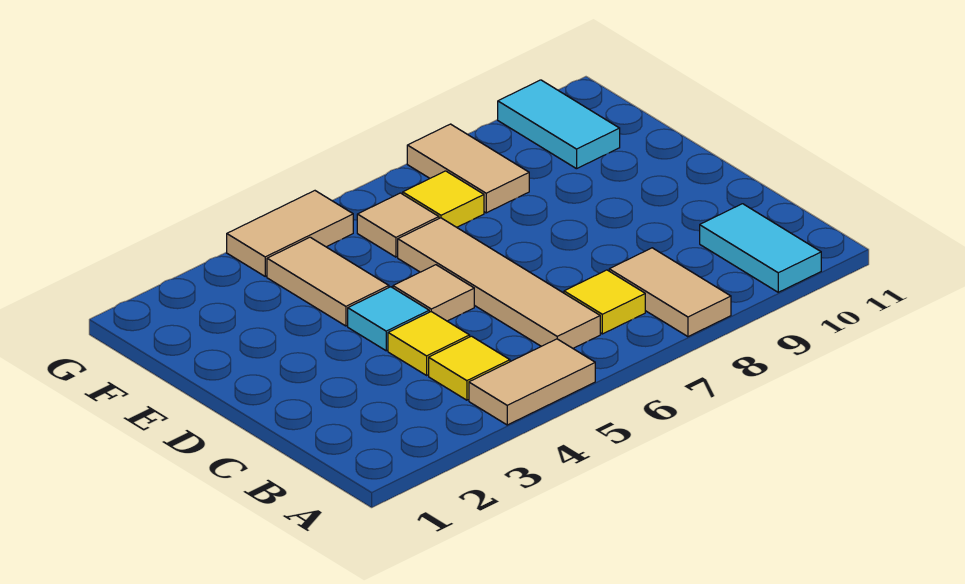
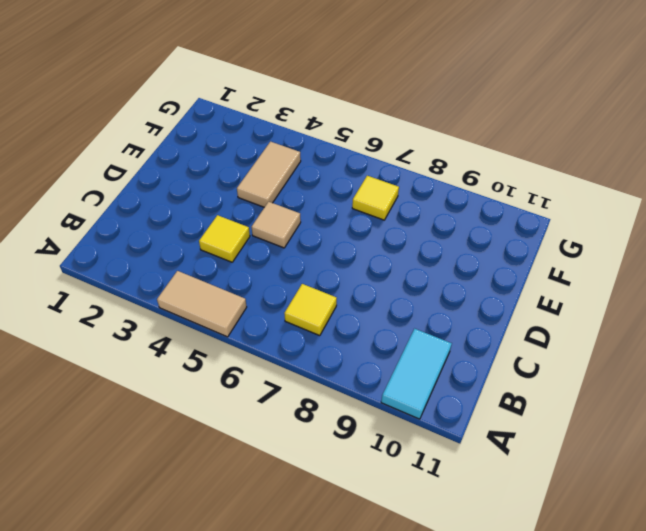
none -> tan 1x2 tile [609,248,731,337]
none -> yellow 1x1 tile [429,336,510,400]
none -> tan 1x4 tile [398,218,600,348]

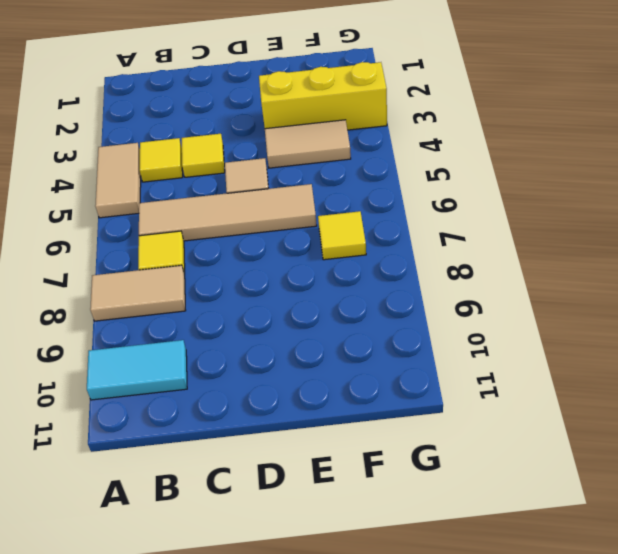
yellow 1x3 brick [259,62,387,130] -> none
none -> cyan 1x1 tile [348,287,429,351]
none -> tan 1x1 tile [357,193,439,257]
none -> tan 1x2 tile [407,124,529,213]

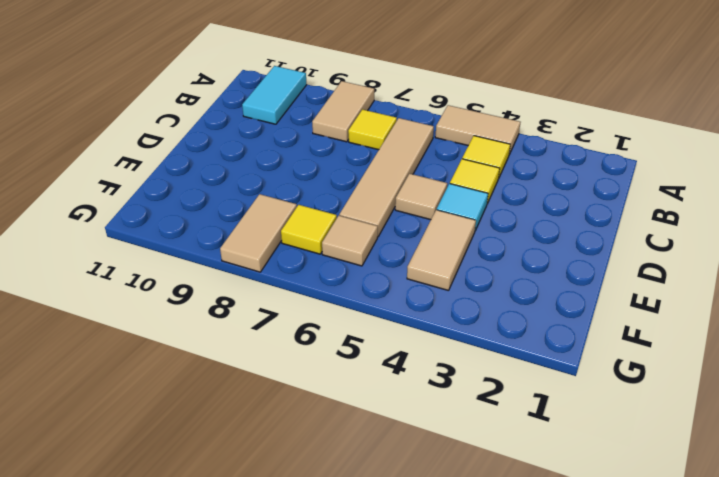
none -> cyan 1x2 tile [498,80,620,169]
none -> tan 1x2 tile [227,191,353,276]

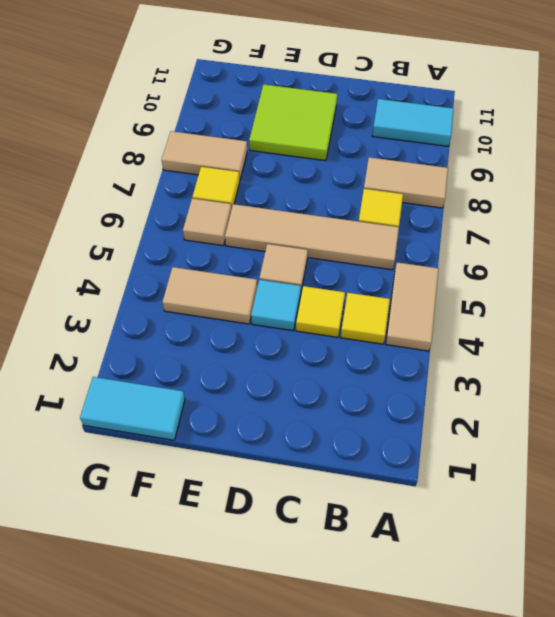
lime 2x2 tile [249,84,337,161] -> none
cyan 1x2 tile [80,377,185,440] -> cyan 1x2 tile moved to [498,80,620,169]
none -> tan 1x2 tile [227,191,353,276]

